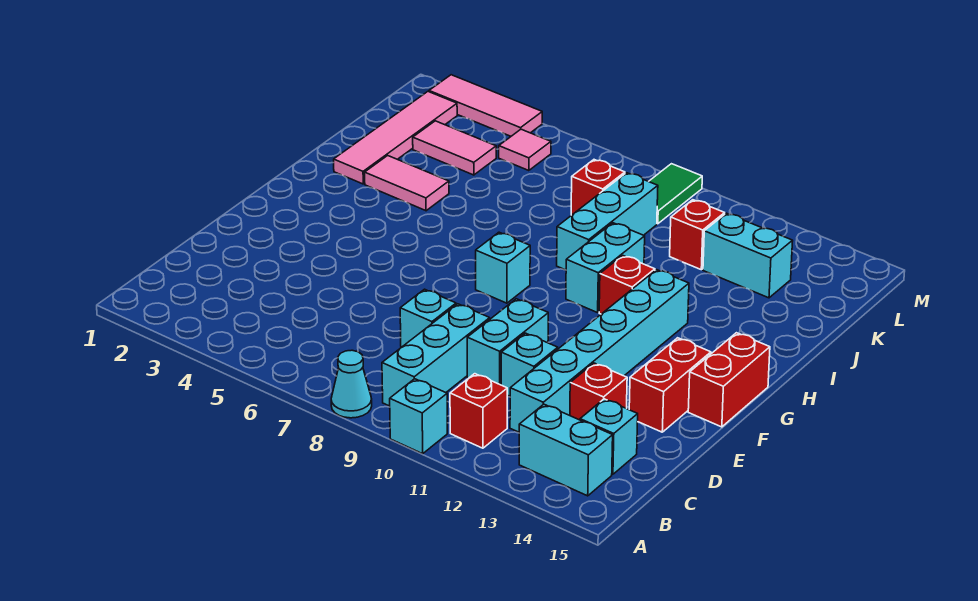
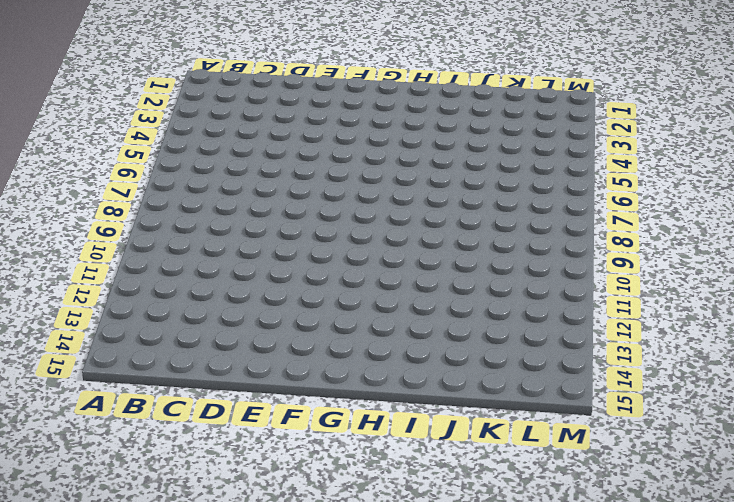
none -> cyan 1x1 cone [331,350,372,418]
none -> cyan 1x1 brick [390,379,447,454]
none -> cyan 1x3 brick [382,304,490,406]

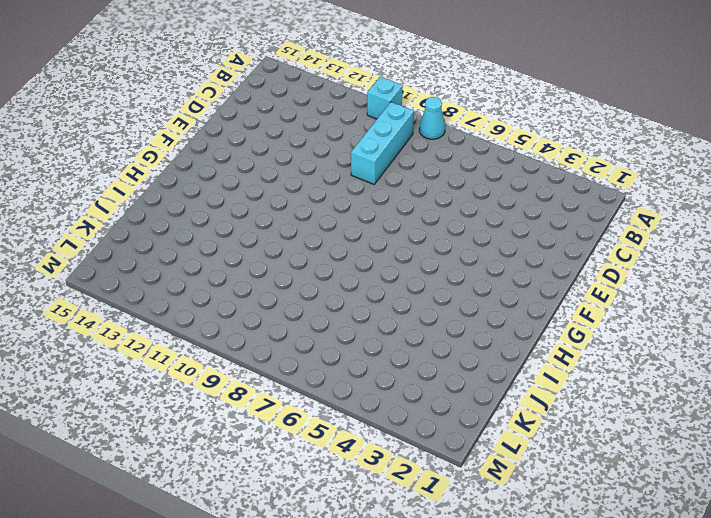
none -> red 1x1 brick [450,374,507,448]
none -> cyan 1x2 brick [519,404,613,496]
none -> cyan 1x6 brick [510,270,689,432]

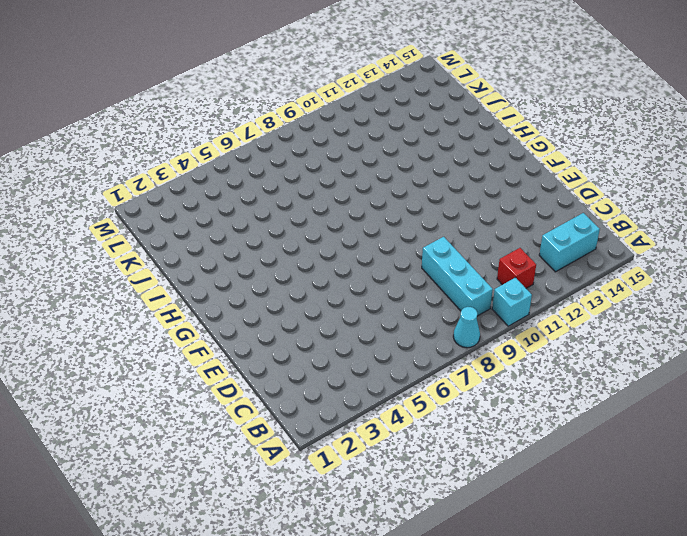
none -> cyan 1x6 brick [510,270,689,432]
none -> cyan 1x1 brick [580,399,638,474]
none -> cyan 1x1 brick [400,289,456,347]

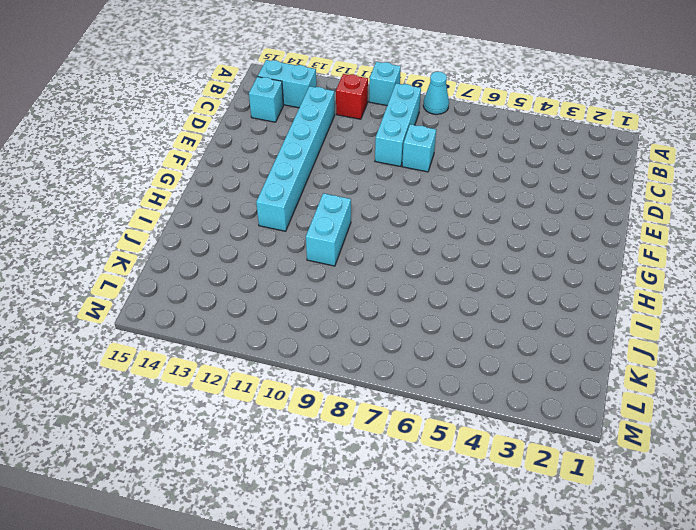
none -> cyan 1x2 brick [467,299,548,385]
none -> cyan 1x1 brick [501,333,558,396]
none -> red 1x1 brick [570,363,627,420]

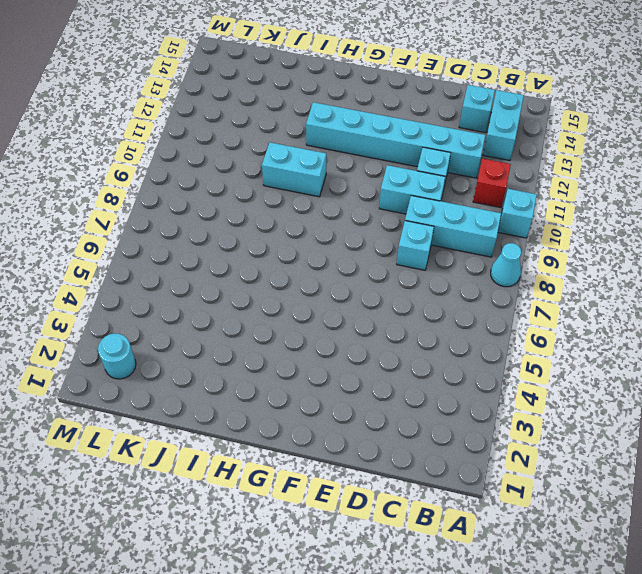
cyan 1x1 round brick [98,333,136,379] -> pink 1x4 tile [334,92,457,184]
none -> red 1x1 brick [570,363,627,420]
none -> red 1x2 brick [629,338,711,432]
none -> red 1x2 brick [688,333,770,427]

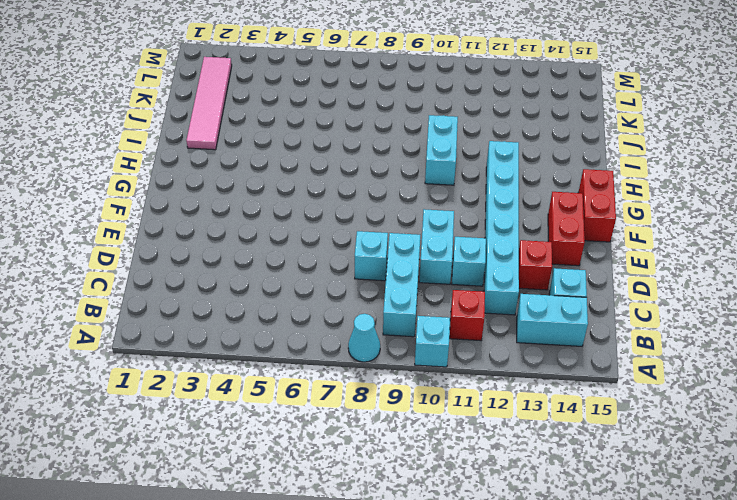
none -> cyan 1x1 brick [476,232,530,303]
none -> red 1x1 brick [599,256,655,314]
none -> pink 1x2 tile [365,156,449,211]

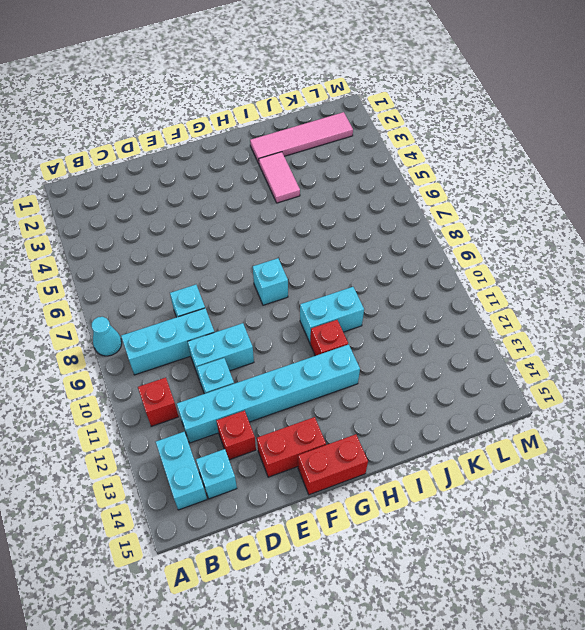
none -> cyan 1x1 brick [390,379,447,454]
none -> cyan 1x3 brick [557,173,658,270]
none -> pink 1x2 tile [413,121,496,175]

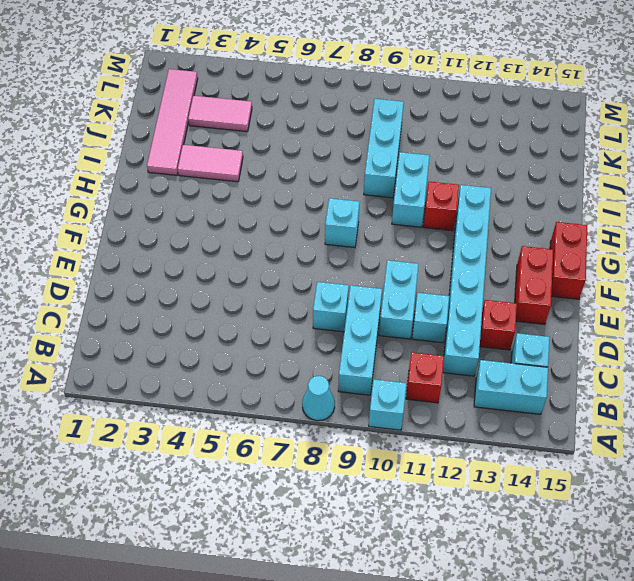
none -> red 1x1 brick [571,160,625,215]
none -> red 1x1 brick [670,200,725,270]
none -> cyan 1x2 brick [703,213,792,298]

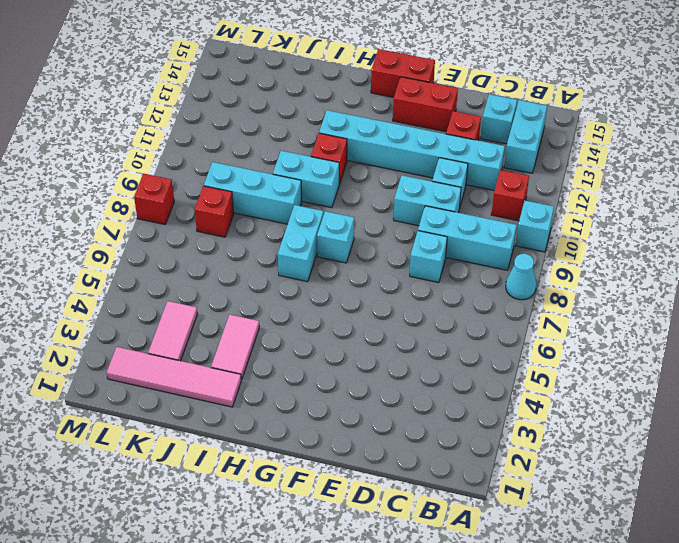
cyan 1x2 brick [278,205,324,282] -> cyan 1x2 brick moved to [703,213,792,298]
red 1x1 brick [134,174,174,225] -> red 1x1 brick moved to [670,200,725,270]
none -> pink 1x1 tile [499,129,551,171]
none -> green 1x2 tile [649,164,702,224]
none -> pink 1x3 tile [429,75,542,136]

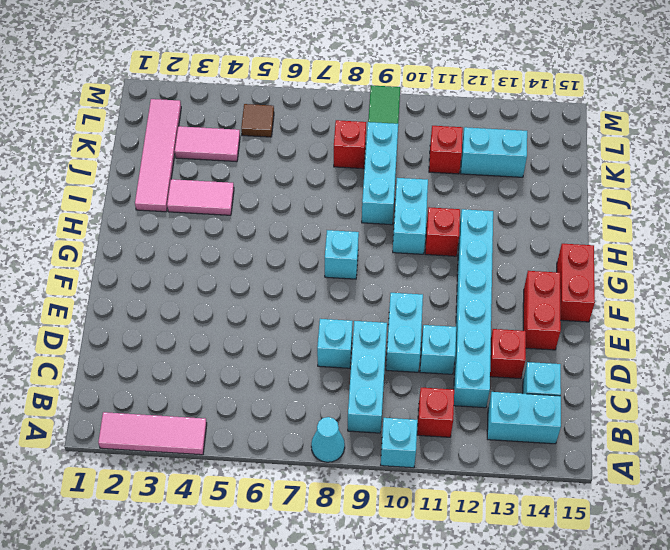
pink 1x3 tile [98,412,207,455] -> pink 1x3 tile moved to [429,75,542,136]
brown 1x1 tile [241,104,274,137] -> pink 1x1 tile [499,129,551,171]

